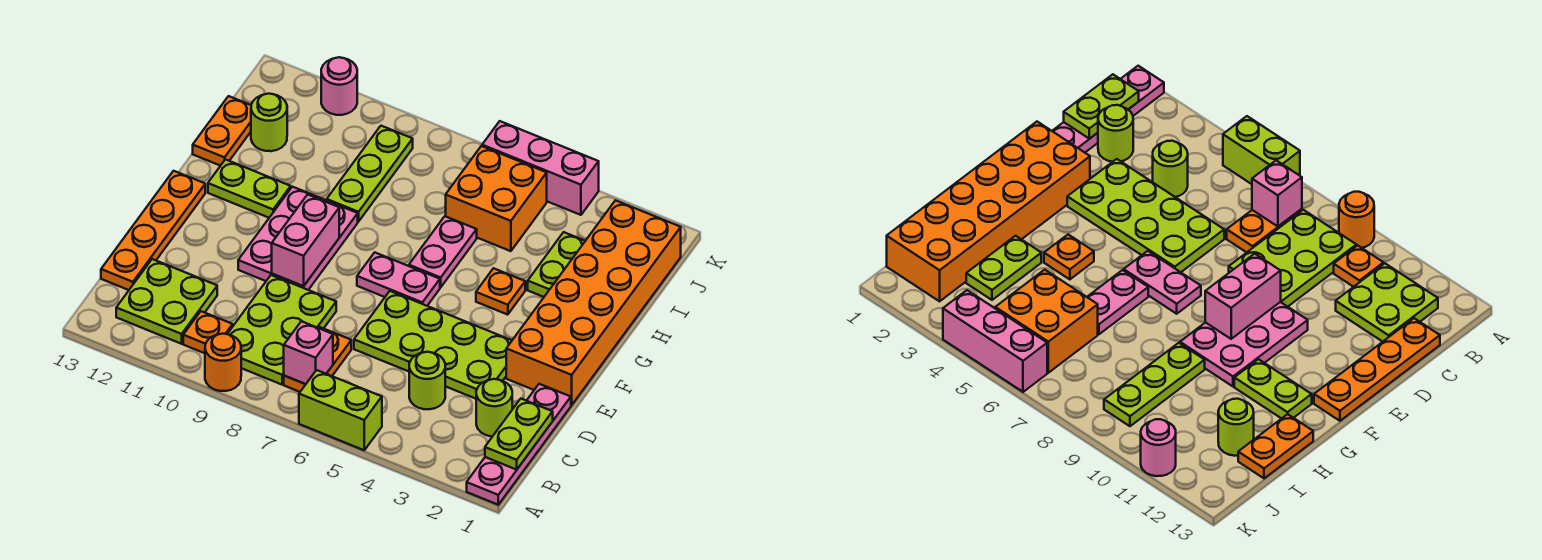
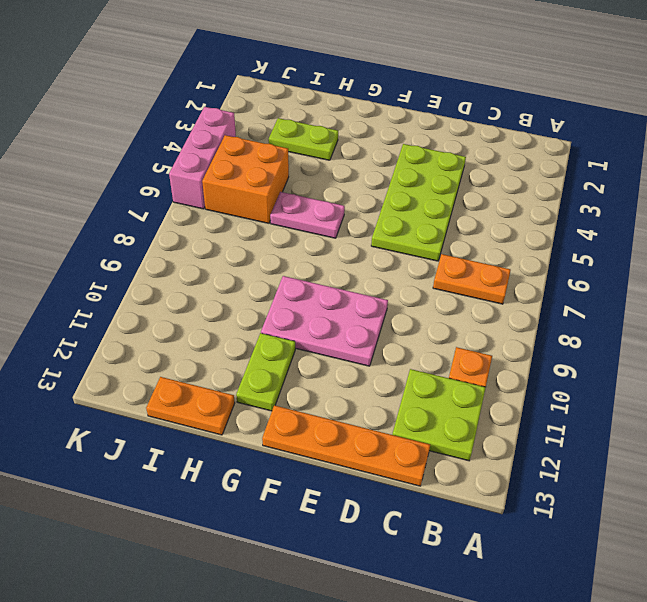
none -> pink 1x4 plate [467,384,571,505]
none -> lime 1x2 brick [299,370,382,450]
none -> orange 1x1 round brick [205,334,241,391]

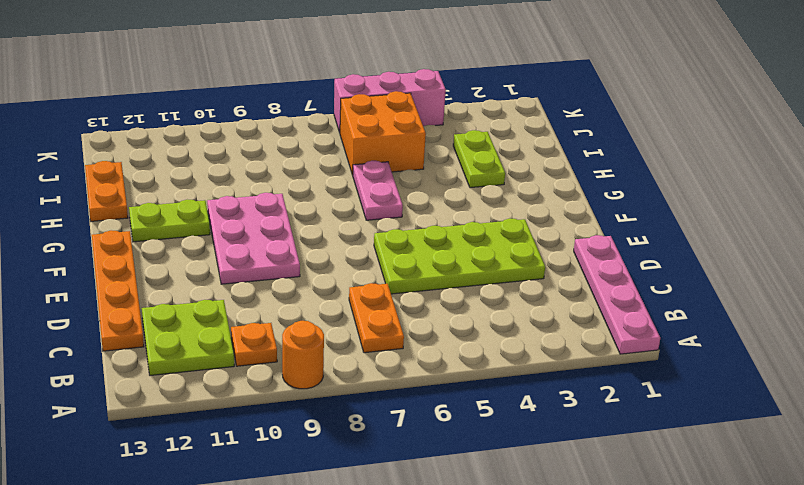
none -> lime 1x2 brick [299,370,382,450]
none -> lime 2x3 plate [228,275,336,385]
none -> lime 1x1 round brick [476,379,512,437]

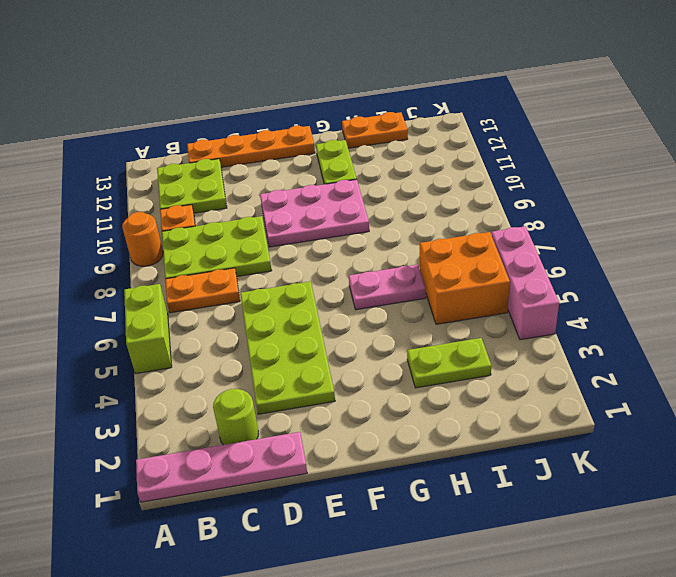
none -> lime 1x1 round brick [409,352,445,409]
none -> orange 2x6 brick [506,200,681,405]
none -> pink 1x2 plate [357,252,440,306]

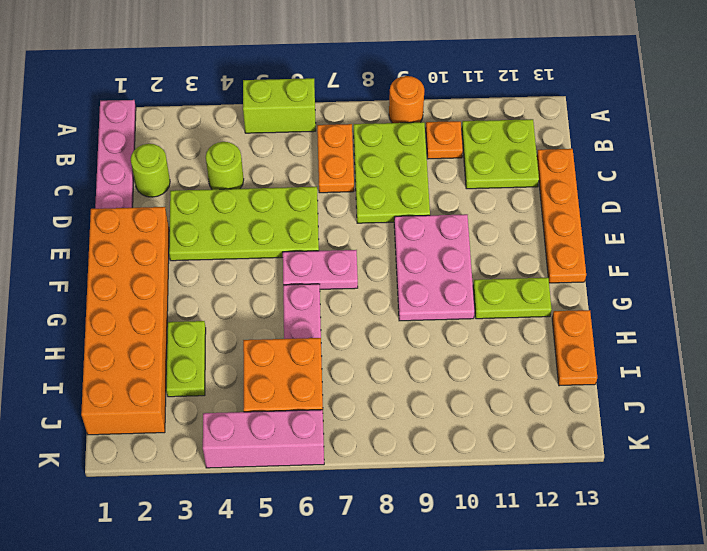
none -> orange 1x1 plate [476,268,525,315]
none -> lime 1x3 plate [327,126,413,222]
none -> lime 1x1 round brick [251,94,287,151]

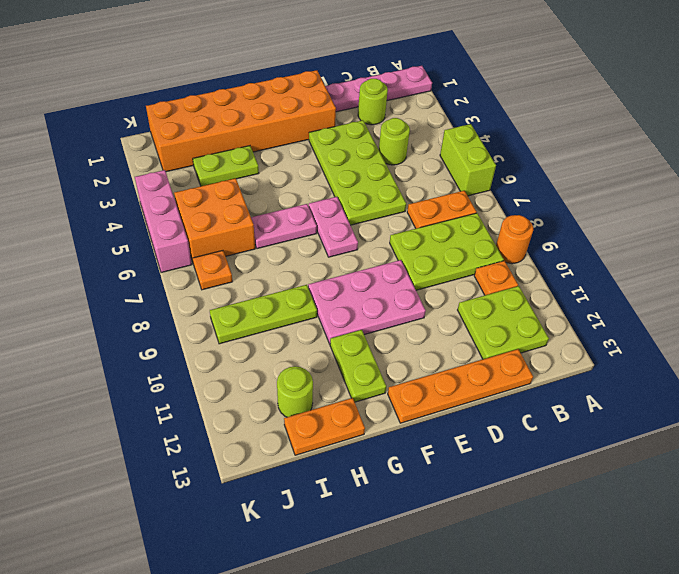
orange 1x1 plate [193,251,233,290] -> orange 1x1 plate moved to [476,268,525,315]
none -> pink 1x1 round brick [321,57,357,115]
none -> lime 1x2 plate [485,399,553,470]
none -> pink 1x1 brick [284,321,333,384]

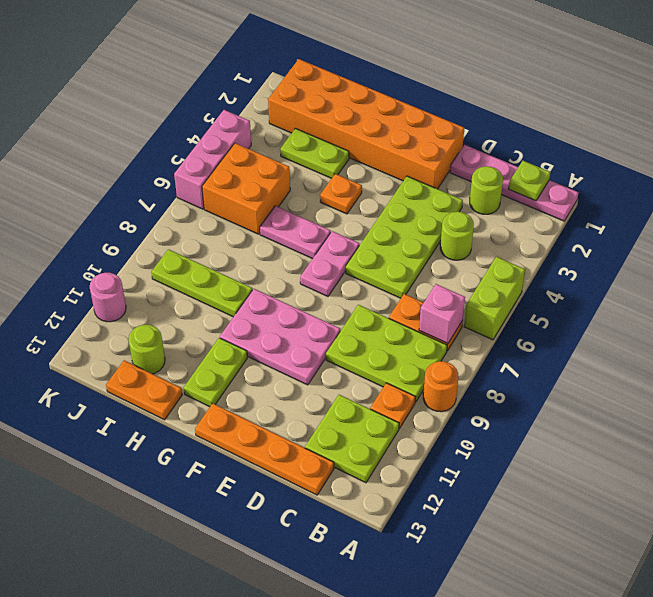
lime 1x1 plate [508,161,550,201] -> lime 1x2 plate [485,399,553,470]
none -> pink 1x2 brick [272,195,339,286]

